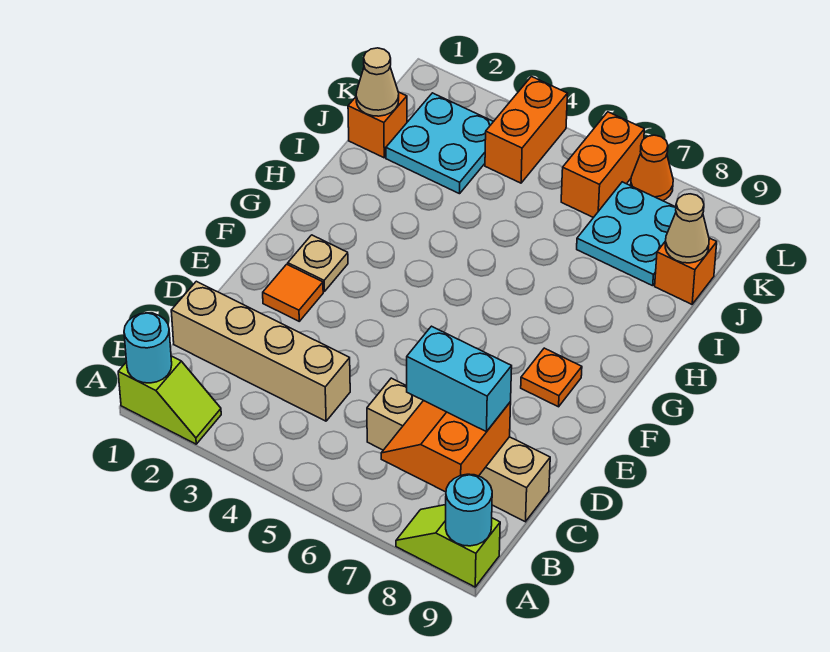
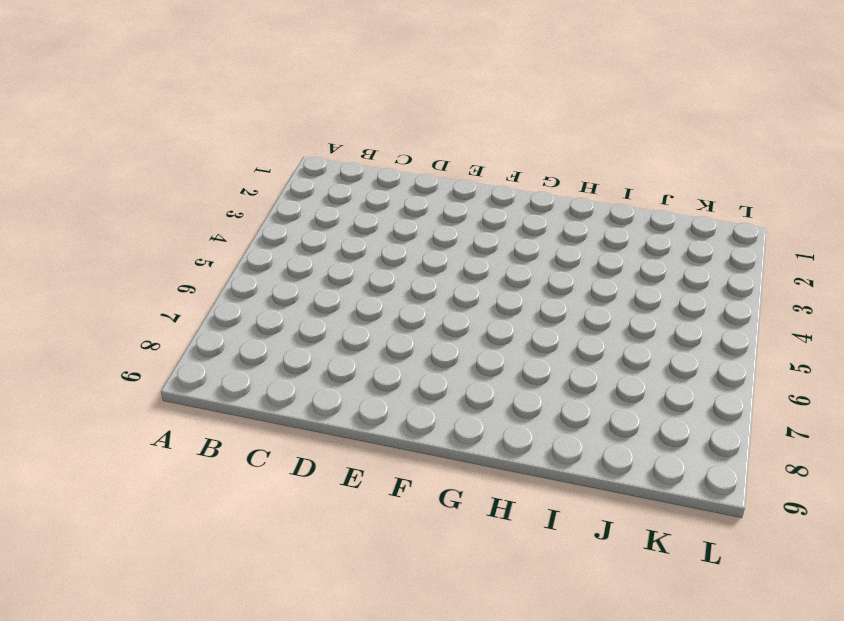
none -> lime 1x2 slope [118,356,221,444]
none -> lime 1x2 slope [396,505,500,587]
none -> tan 1x4 brick [171,281,350,421]

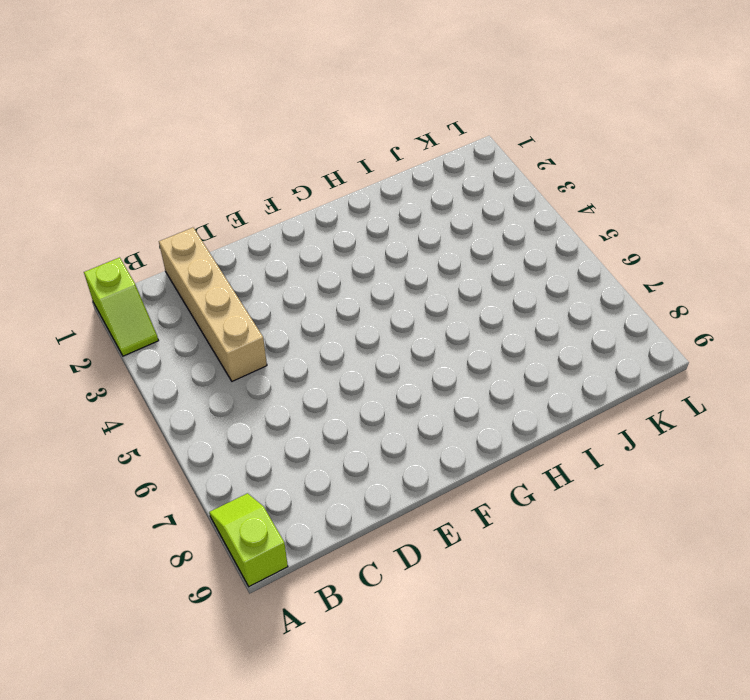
none -> tan 1x4 brick [367,378,550,522]
none -> orange 1x1 tile [263,264,323,321]
none -> tan 1x1 plate [288,235,348,291]

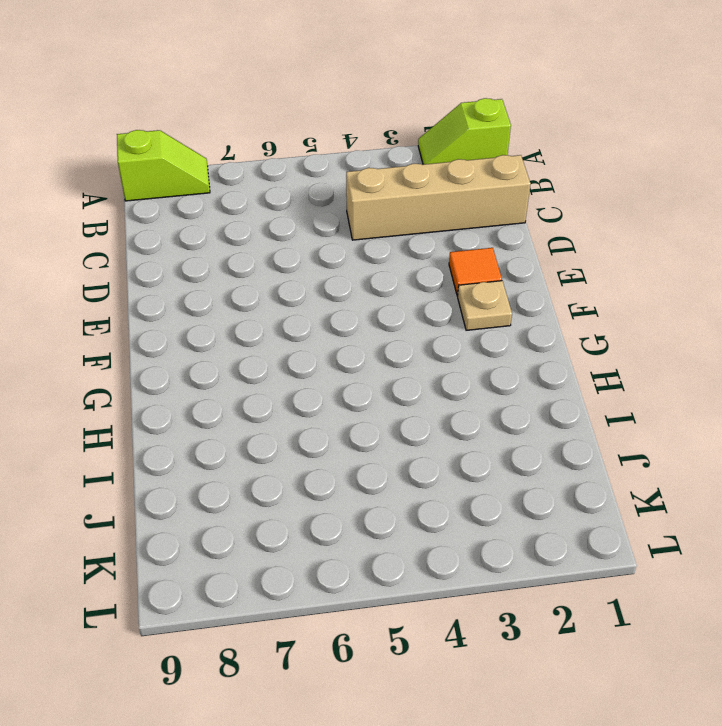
none -> tan 1x4 brick [367,378,550,522]
none -> orange 1x1 plate [521,348,582,407]
none -> orange 1x1 brick [348,92,407,158]

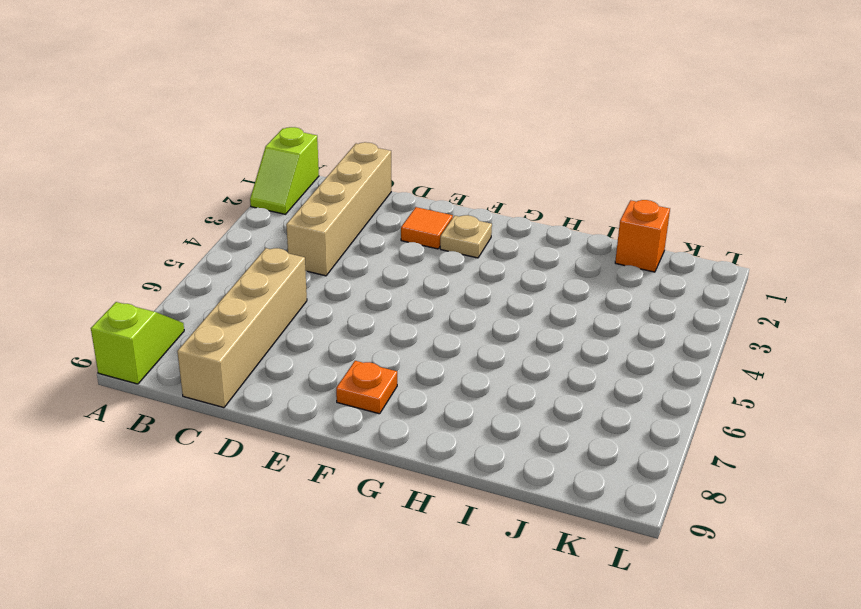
none -> cyan 2x2 plate [386,93,493,194]
none -> cyan 2x2 plate [577,182,676,286]
none -> orange 1x1 brick [655,238,717,304]

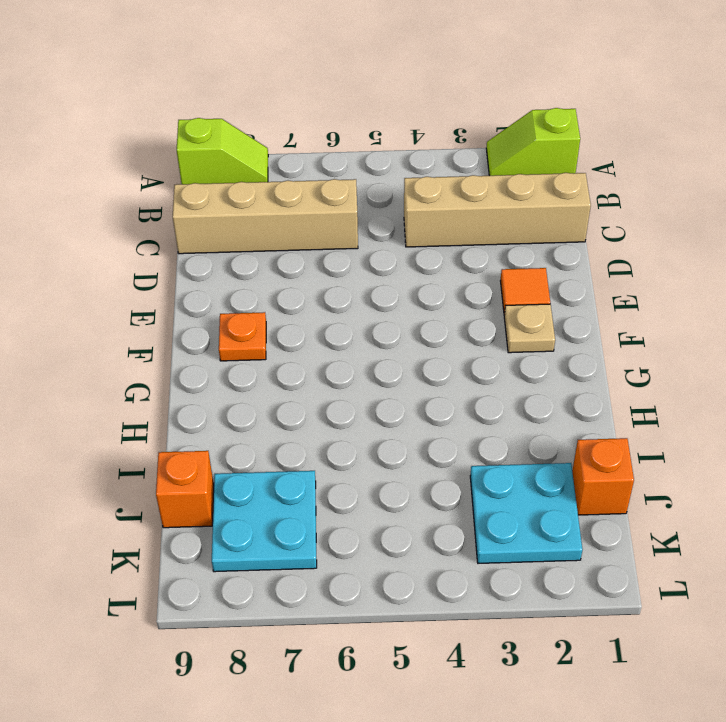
none -> orange 1x2 brick [485,77,568,183]
none -> orange 1x2 brick [561,112,644,218]
none -> orange 1x1 cone [631,135,673,201]

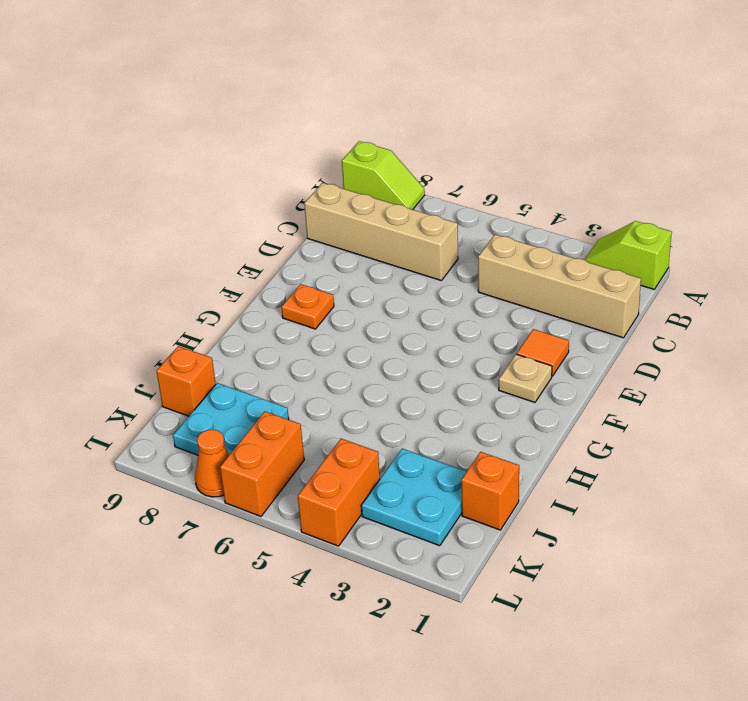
none -> cyan 1x1 round brick [124,313,172,383]
none -> cyan 1x1 round brick [446,474,492,546]
none -> orange 2x2 slope [381,400,511,492]

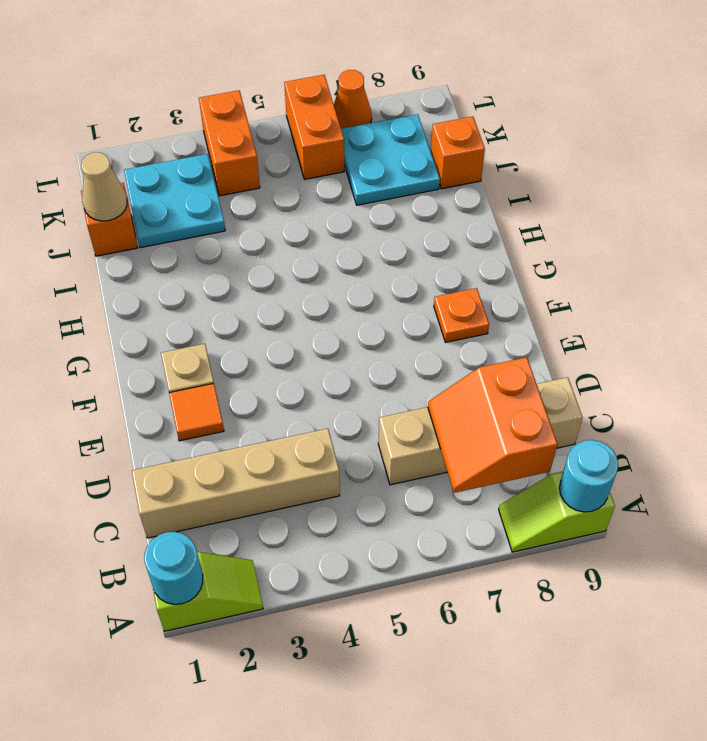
none -> tan 1x1 cone [665,194,709,263]
none -> cyan 1x2 brick [407,326,512,432]

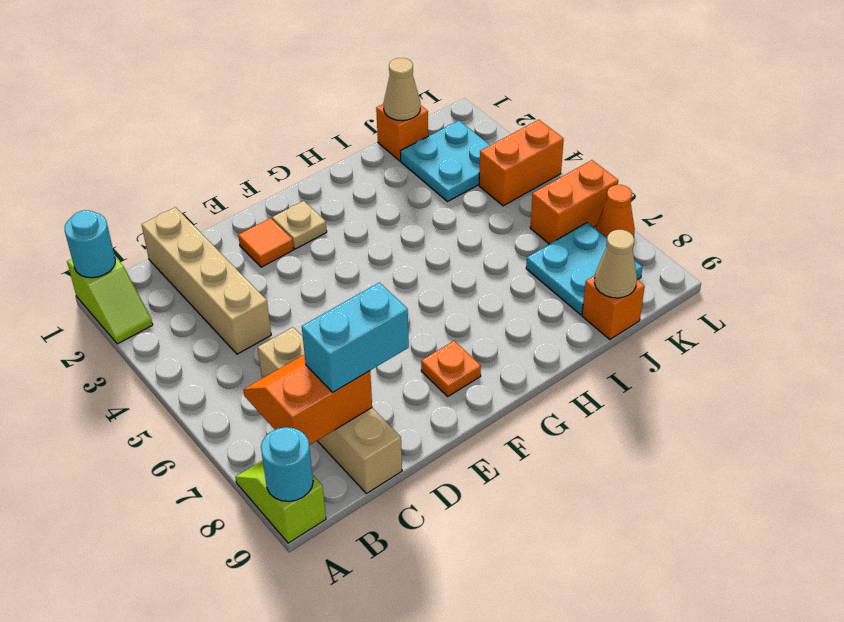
cyan 1x2 brick [302,283,409,392] -> cyan 1x2 brick turned to [407,326,512,432]

